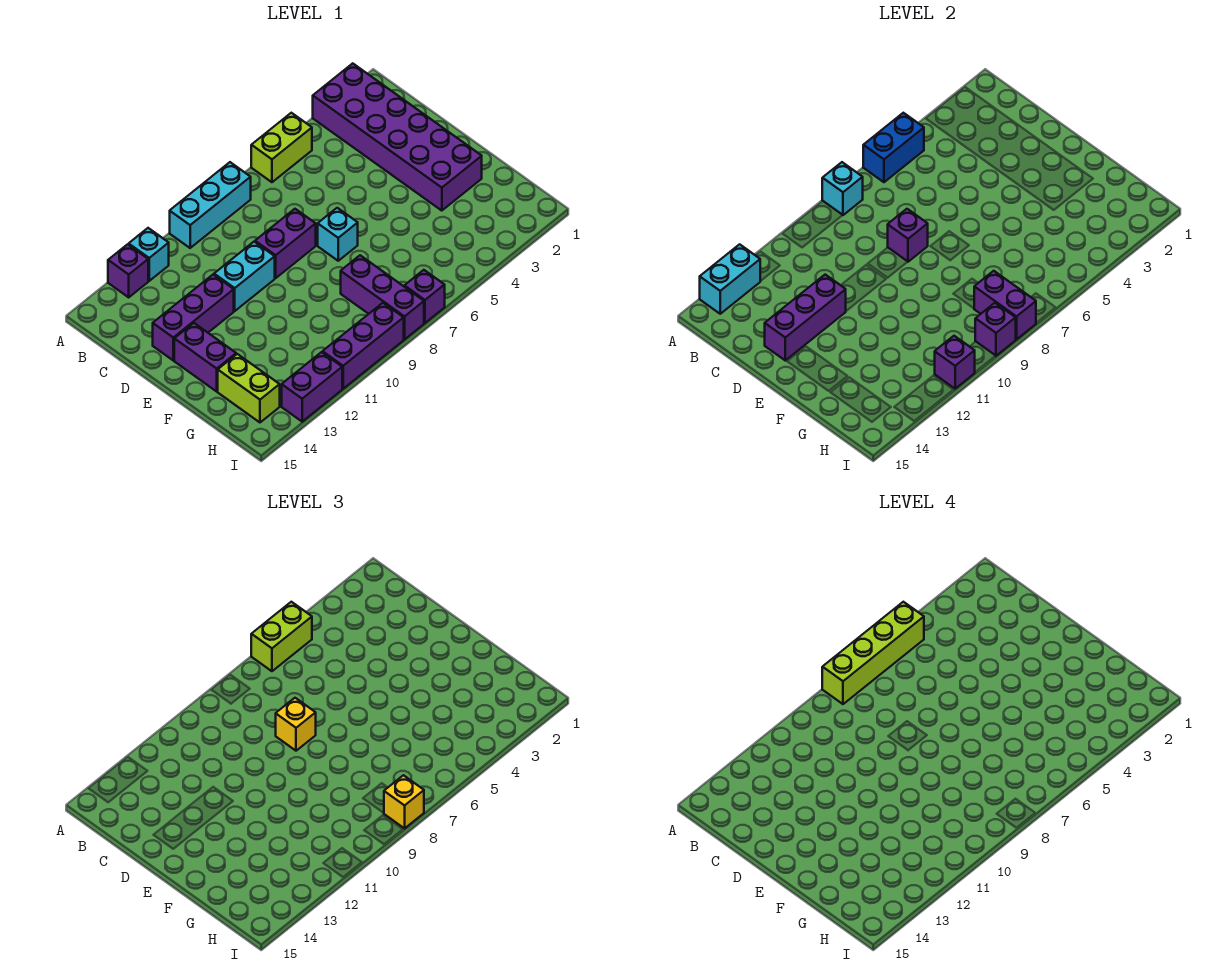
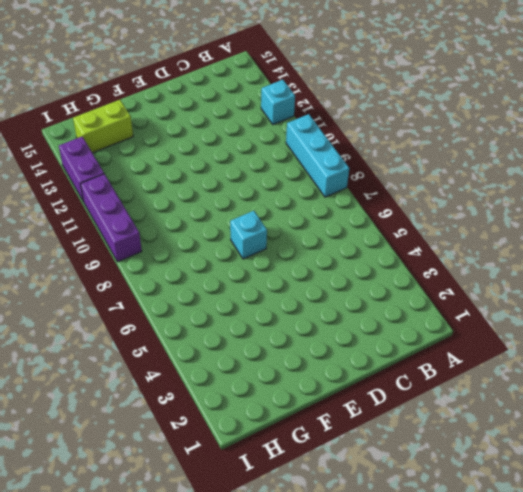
none -> purple 2x6 brick [313,63,482,211]
none -> lime 1x2 brick [251,113,312,182]
none -> purple 1x1 brick [108,244,148,297]

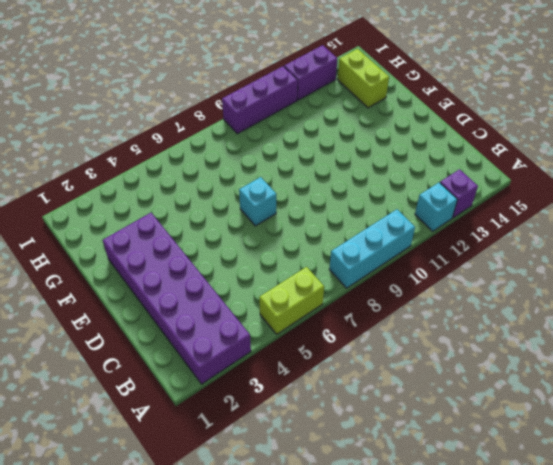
none -> purple 1x2 brick [255,209,316,278]
none -> cyan 1x2 brick [214,242,275,311]
none -> purple 1x3 brick [153,275,234,360]

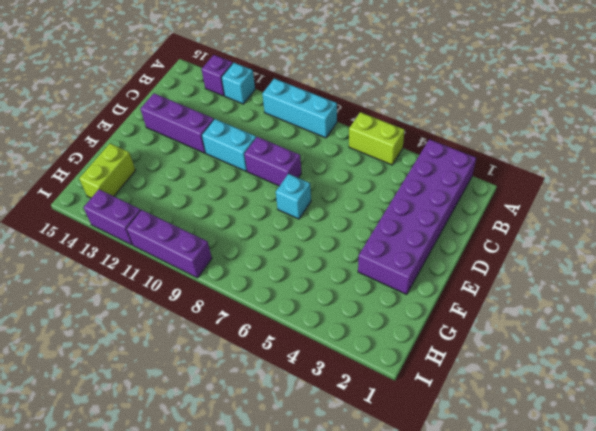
none -> purple 1x2 brick [174,323,236,391]
none -> purple 1x3 brick [341,255,424,339]
none -> purple 1x1 brick [404,270,445,323]

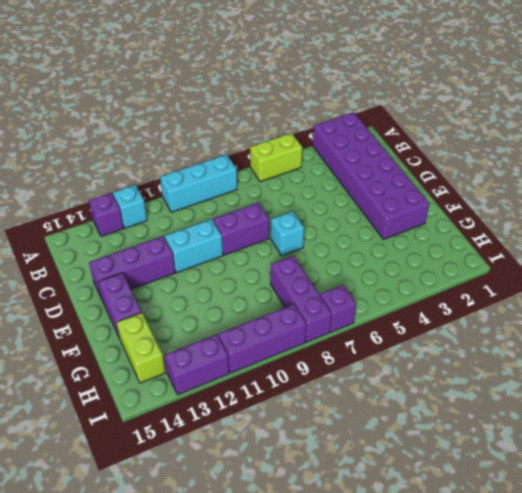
none -> blue 1x2 brick [863,113,924,182]
none -> cyan 1x1 brick [822,162,863,215]
none -> cyan 1x2 brick [700,244,760,314]

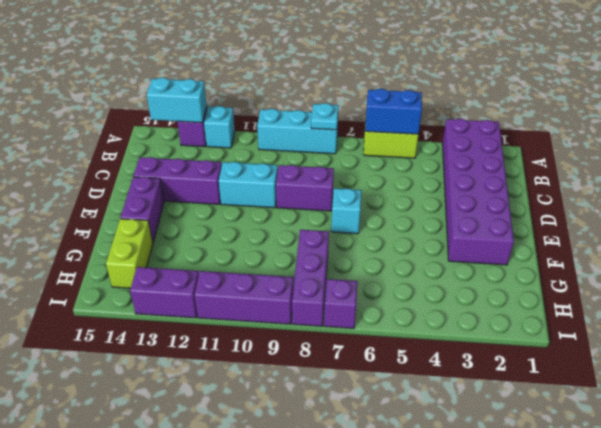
cyan 1x1 plate [311,103,339,130] -> cyan 1x1 brick [822,162,863,215]
none -> purple 1x1 brick [888,209,928,262]
none -> purple 1x3 brick [765,275,846,360]
none -> purple 1x2 brick [974,271,1036,339]

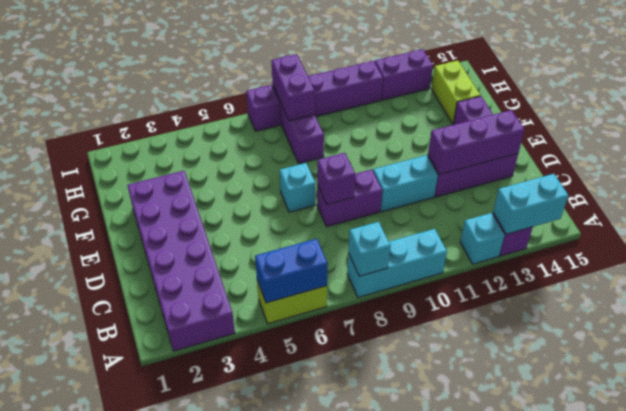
none -> purple 1x1 brick [975,303,1016,356]
none -> purple 1x1 brick [935,336,975,389]
none -> lime 1x2 brick [251,602,312,671]

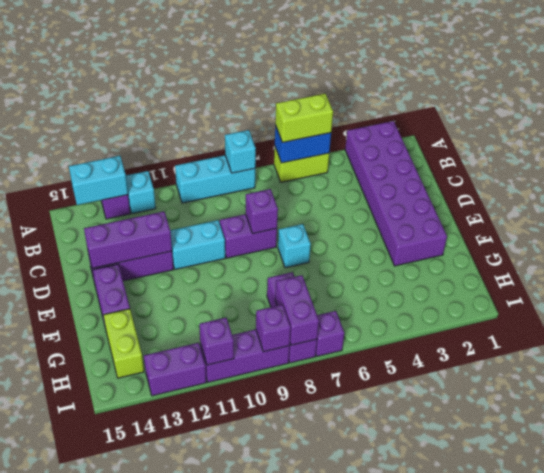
none -> yellow 1x1 brick [276,698,316,751]
none -> yellow 1x1 brick [384,775,424,828]
none -> lime 1x4 brick [822,602,924,704]

